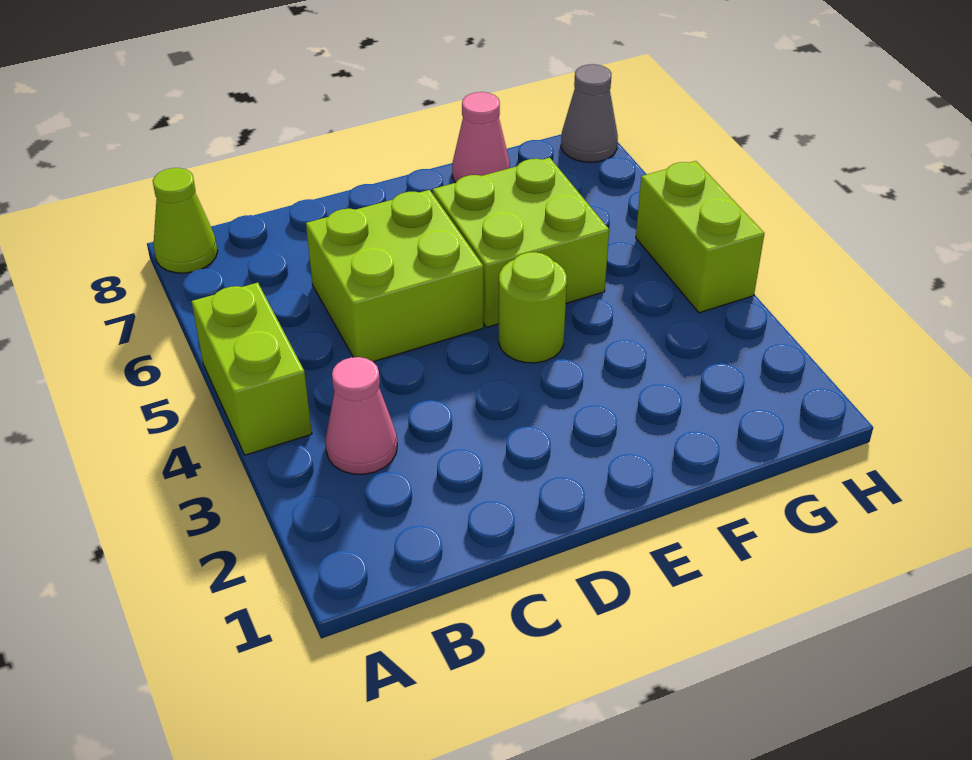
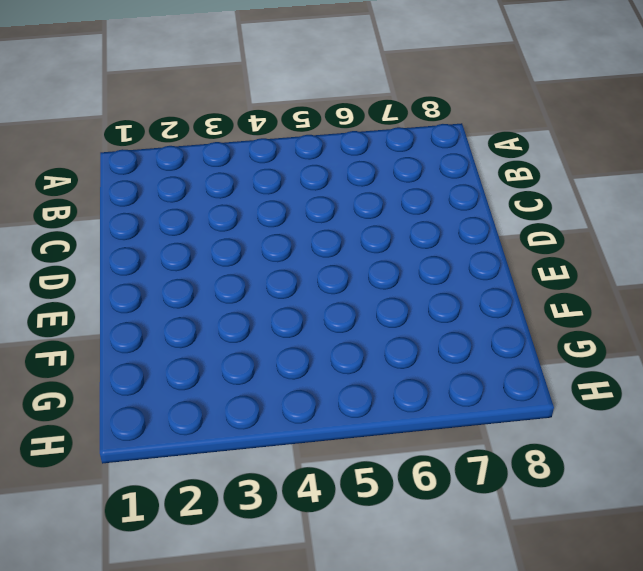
none -> lime 1x2 brick [192,283,312,455]
none -> lime 1x1 cone [153,168,218,273]

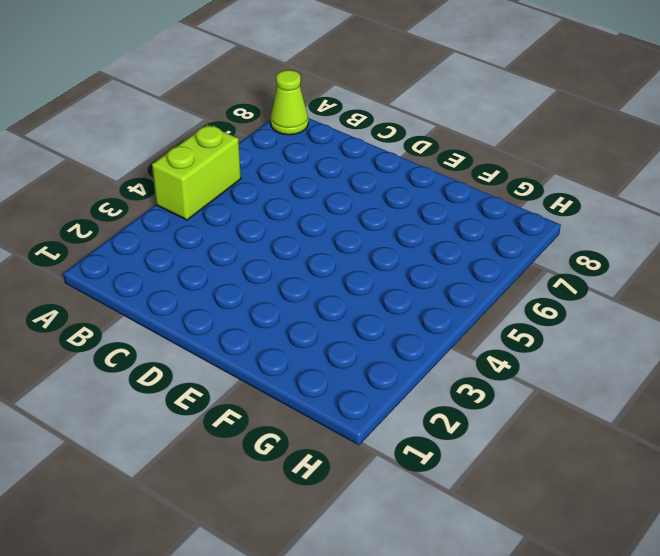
none -> pink 1x1 cone [325,357,397,474]
none -> lime 2x2 brick [306,190,483,362]

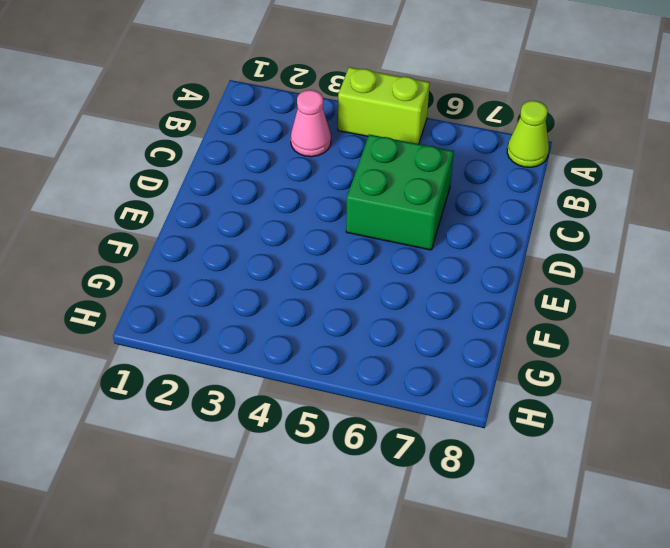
green 2x2 brick [346,134,454,250] -> lime 2x2 brick [306,190,483,362]
none -> lime 1x1 round brick [499,252,567,363]
none -> lime 2x2 brick [433,158,609,327]

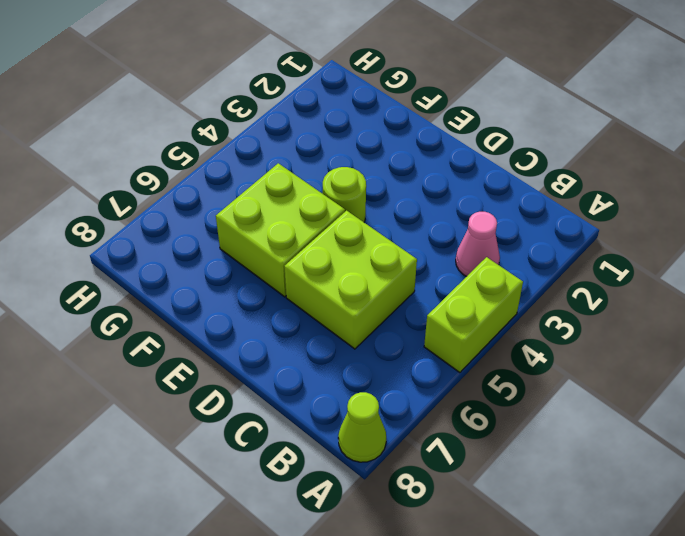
none -> pink 1x1 cone [452,92,510,183]
none -> lime 1x2 brick [636,161,764,313]

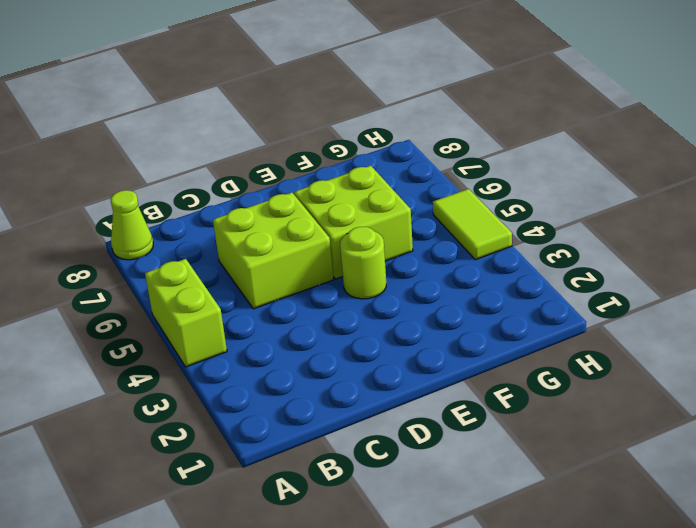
lime 1x2 tile [433,189,512,260] -> lime 1x2 brick [636,161,764,313]
none -> pink 1x1 cone [325,357,397,474]
none -> pink 1x1 cone [452,92,510,183]

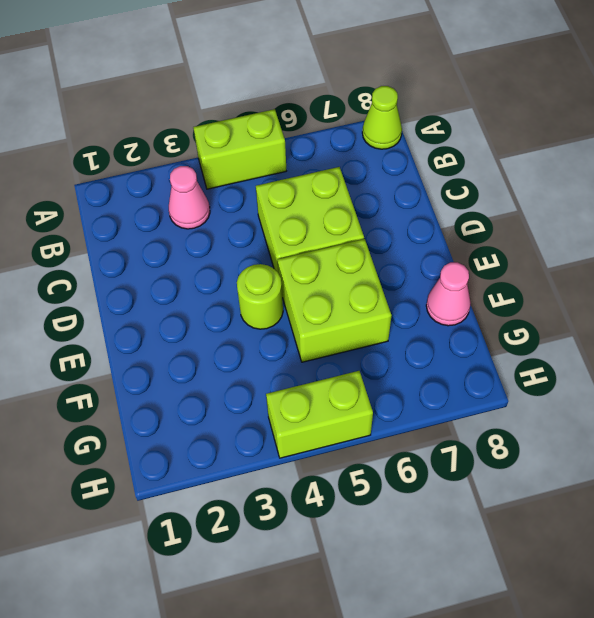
none -> grey 1x1 cone [561,64,618,162]

